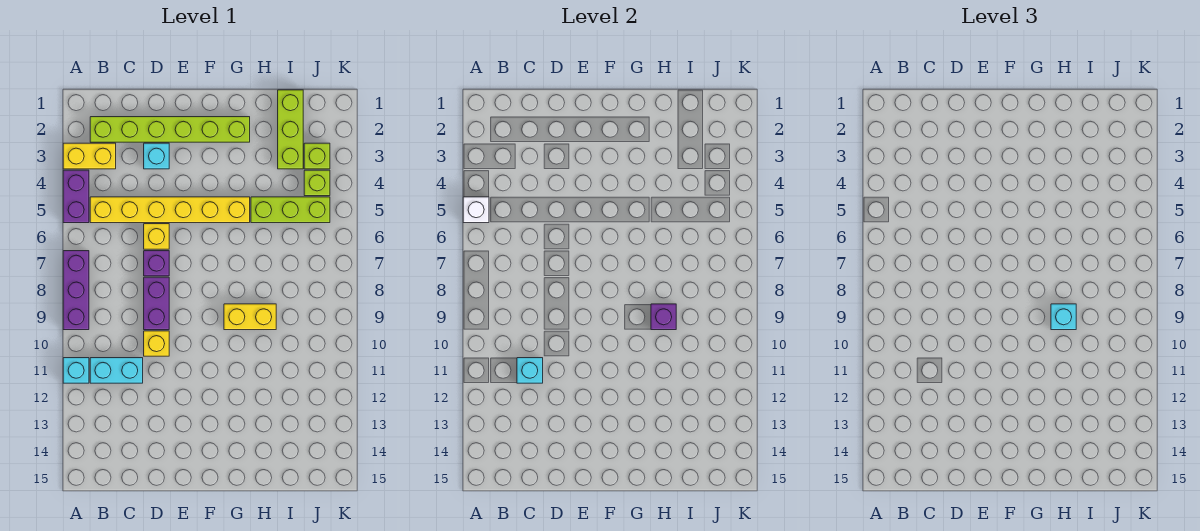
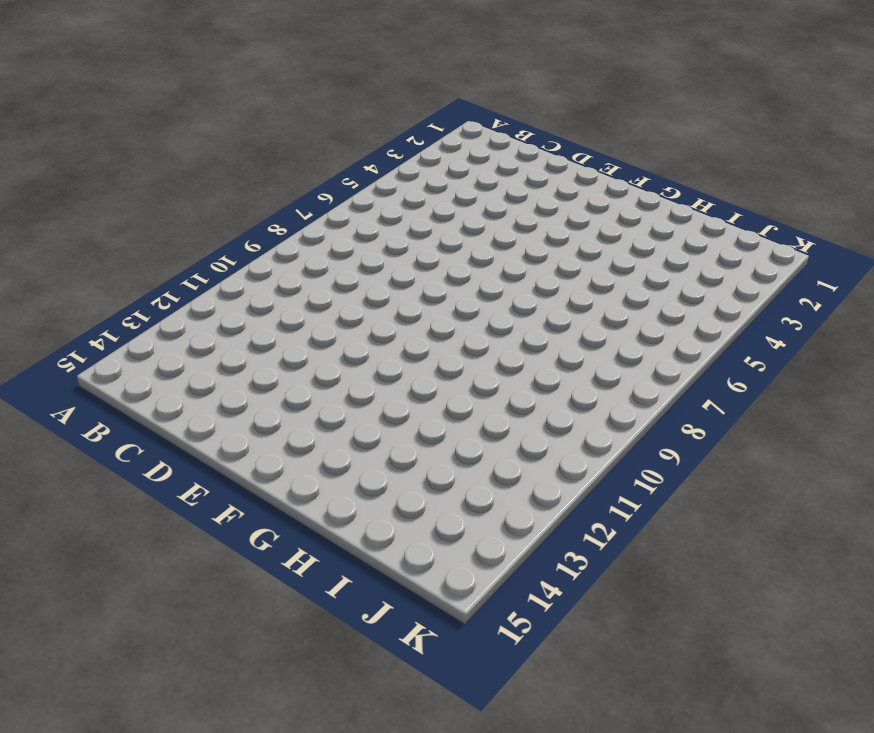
none -> yellow 1x2 brick [63,143,116,169]
none -> purple 1x2 brick [63,170,89,223]
none -> purple 1x3 brick [63,251,89,330]

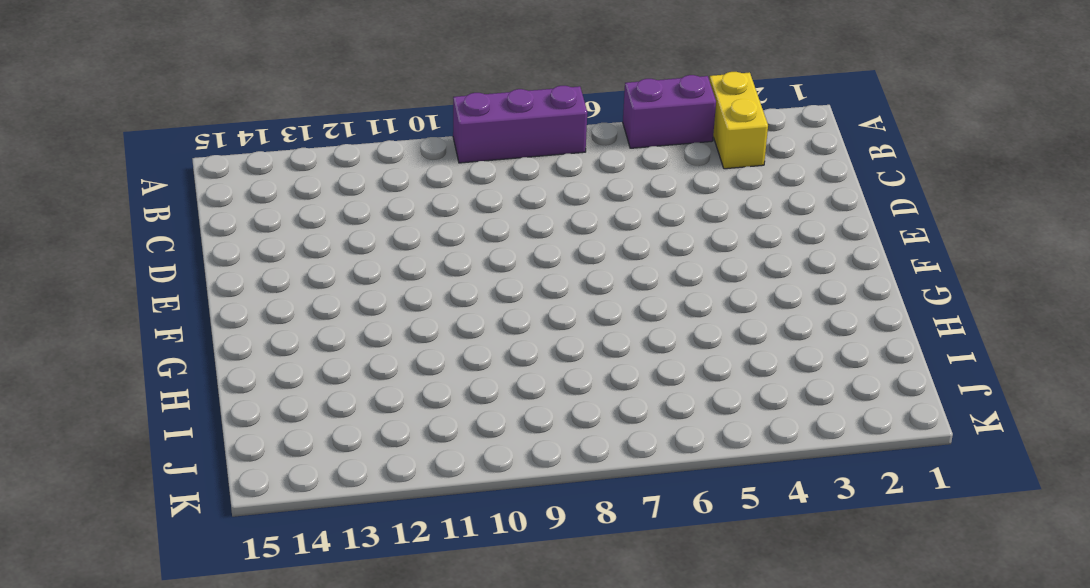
none -> cyan 1x1 brick [63,358,89,383]
none -> lime 1x6 brick [90,117,250,142]
none -> yellow 1x6 brick [90,197,250,223]

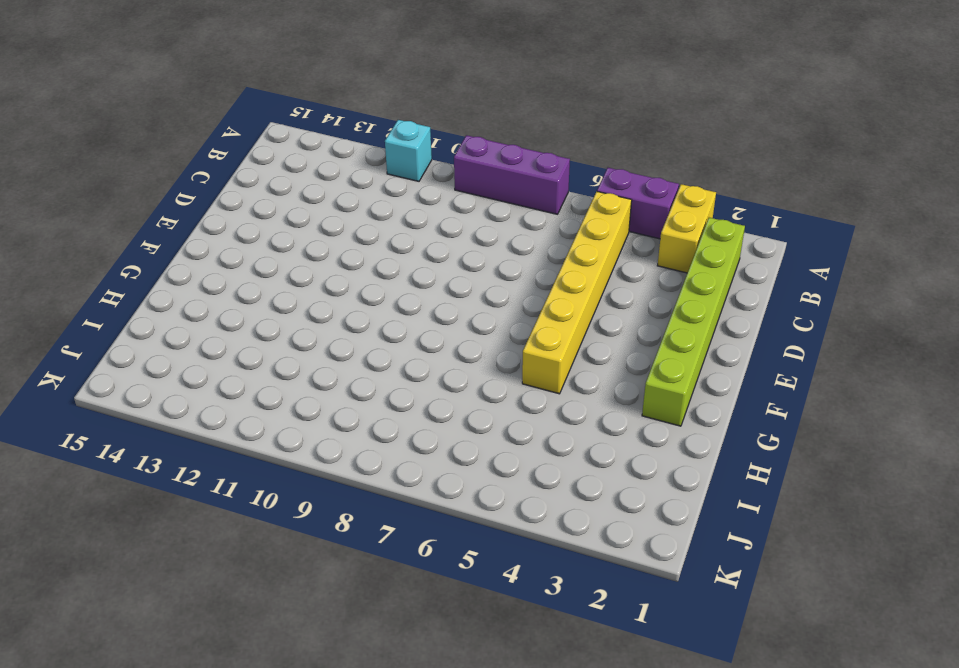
none -> cyan 1x2 brick [90,358,143,383]
none -> cyan 1x1 brick [144,143,169,169]
none -> yellow 1x1 brick [144,224,169,249]

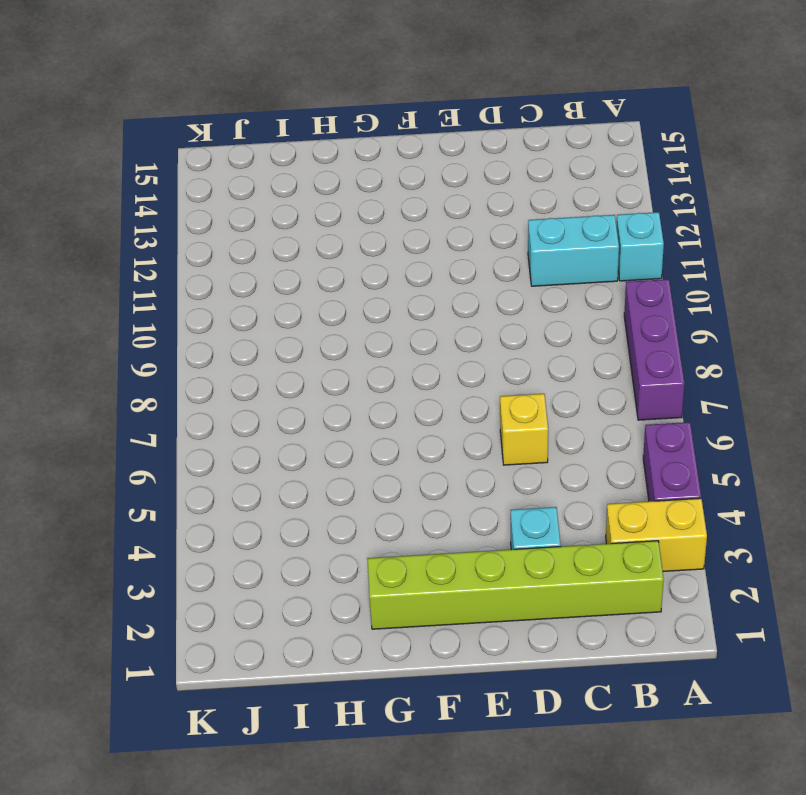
none -> yellow 1x6 brick [90,197,250,223]
none -> purple 1x1 brick [144,251,169,276]
none -> purple 1x2 brick [144,277,169,330]

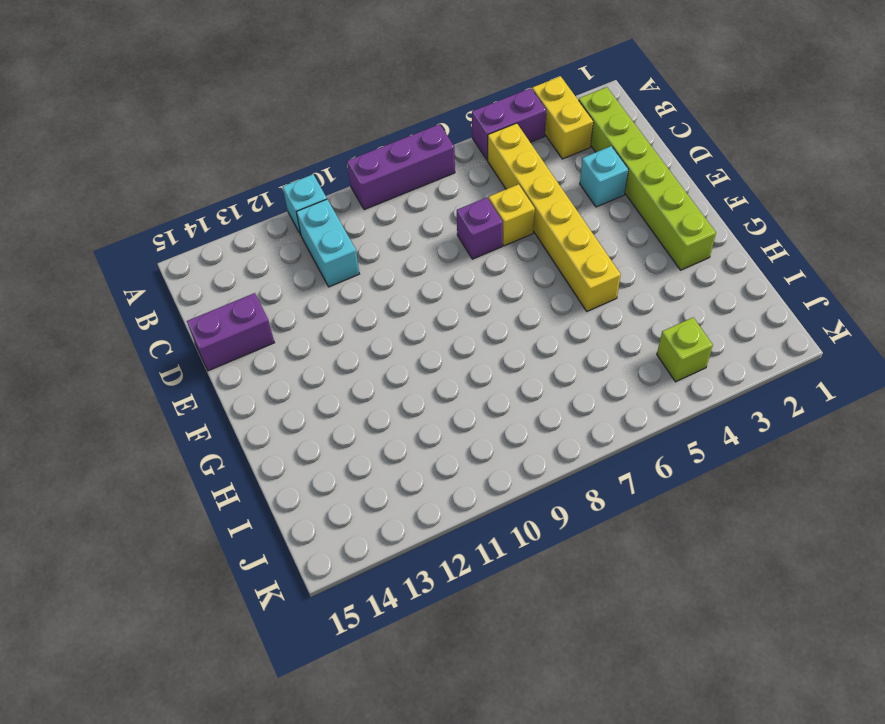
purple 1x2 brick [187,293,274,371] -> purple 1x2 brick moved to [144,277,169,330]
none -> yellow 1x1 brick [144,331,169,356]
none -> yellow 1x2 brick [224,304,276,330]
none -> lime 1x3 brick [251,197,330,223]

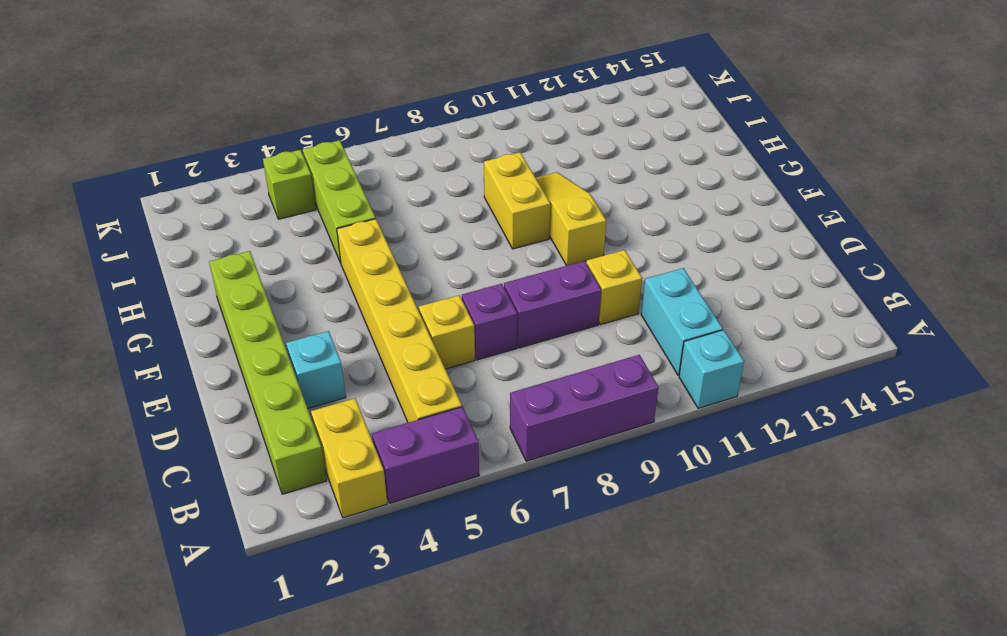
yellow 1x3 slope [536,172,606,266] -> none
none -> lime 1x3 brick [278,90,303,169]
none -> lime 1x1 brick [304,143,330,169]
none -> white 1x1 brick [463,197,489,223]

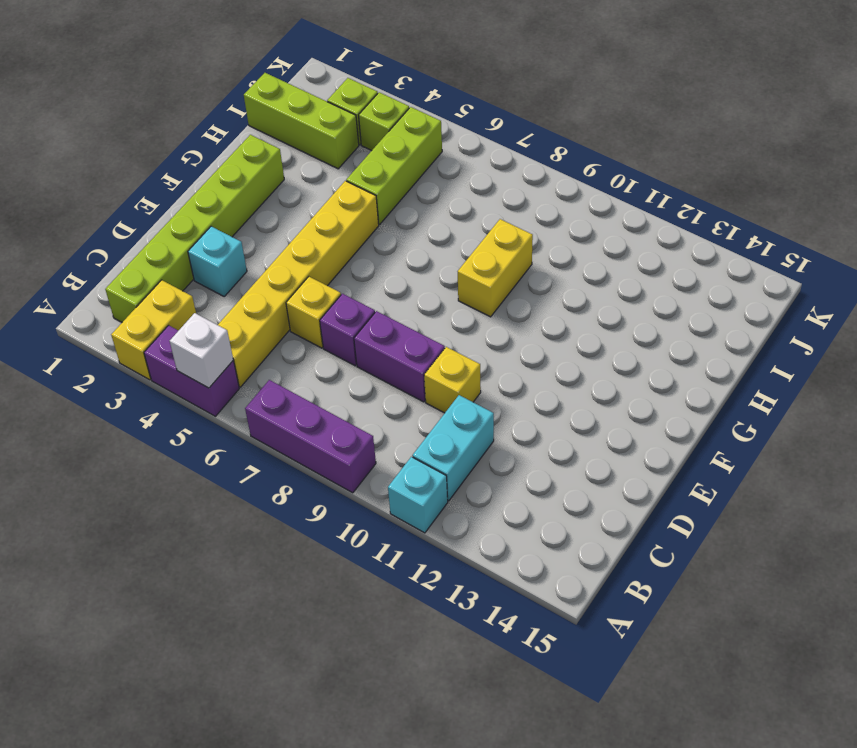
none -> cyan 1x1 brick [517,358,543,383]
none -> purple 1x1 brick [651,304,676,330]
none -> cyan 1x1 brick [1051,304,1076,330]

